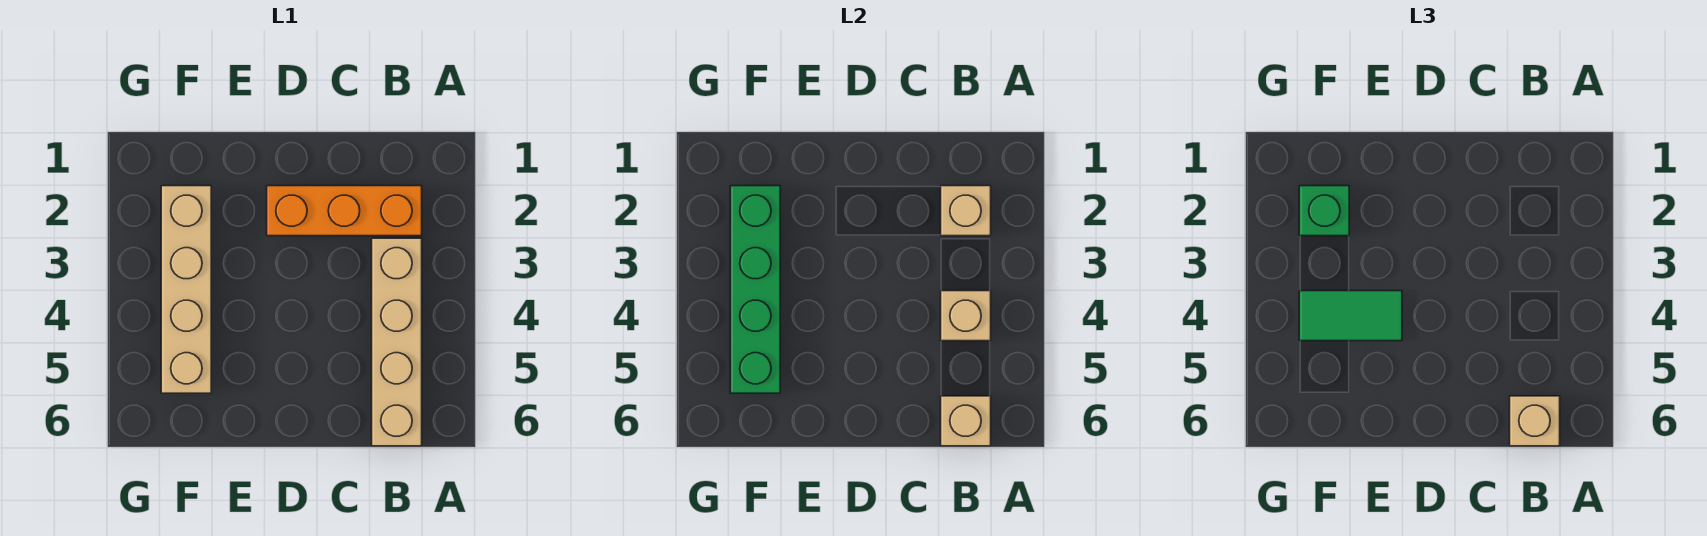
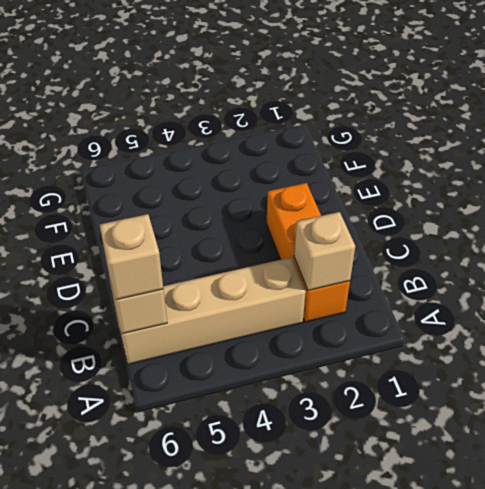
none -> tan 1x4 brick [161,186,211,393]
none -> tan 1x1 brick [941,291,991,341]

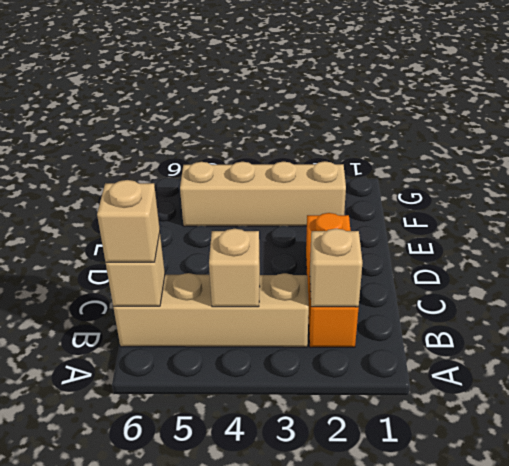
none -> green 1x4 brick [730,186,780,393]
none -> green 1x2 tile [1299,291,1402,341]

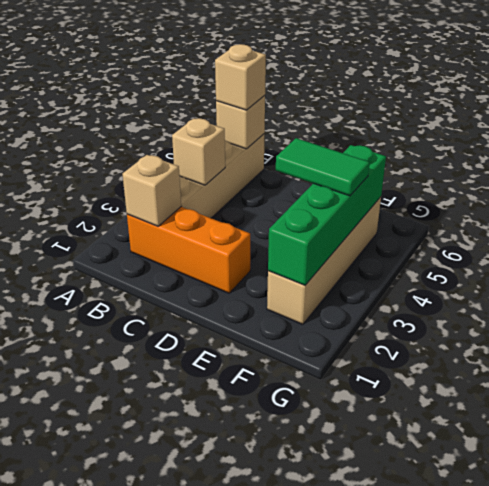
none -> green 1x1 brick [1299,186,1349,236]

